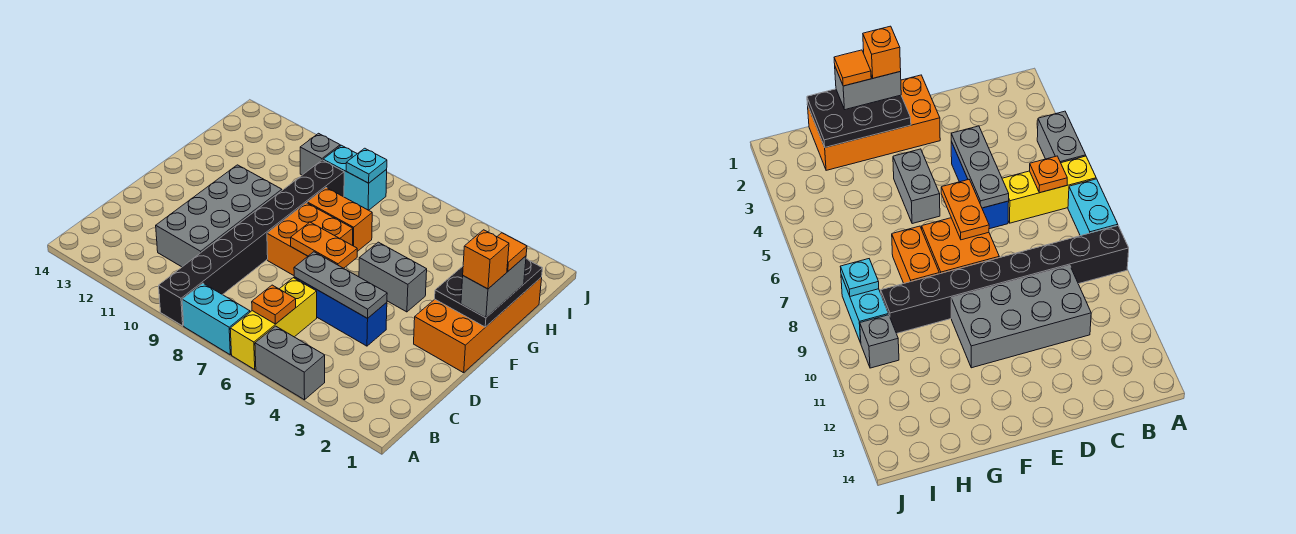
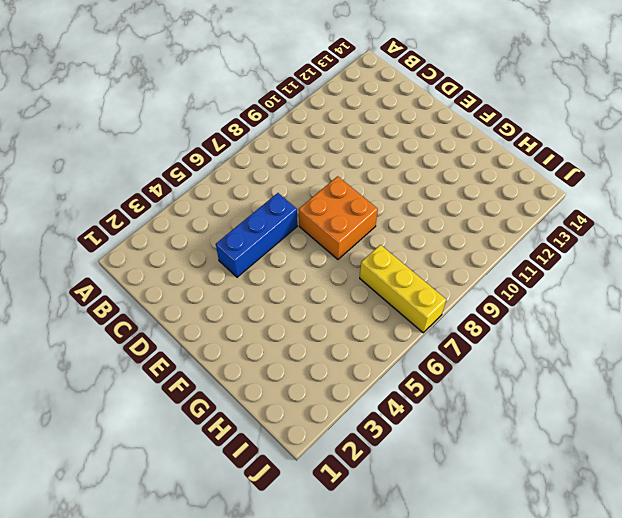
yellow 1x3 brick [360,245,446,333] -> yellow 1x3 brick moved to [230,278,317,369]
none -> grey 1x2 brick [255,326,325,400]
none -> cyan 1x2 brick [182,283,250,355]
none -> black 1x8 brick [159,160,344,326]

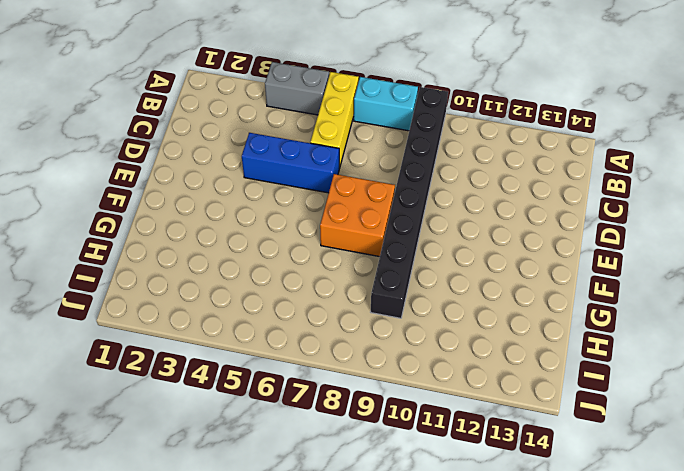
none -> grey 2x4 brick [156,165,282,267]
none -> orange 2x4 brick [414,277,542,373]
none -> grey 1x2 brick [359,242,427,312]

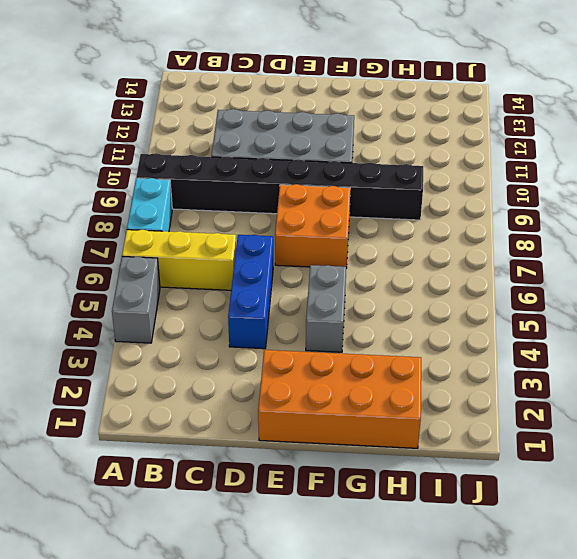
none -> orange 1x2 brick [307,188,372,251]
none -> cyan 1x2 brick [323,145,387,210]
none -> grey 1x1 brick [300,133,340,175]

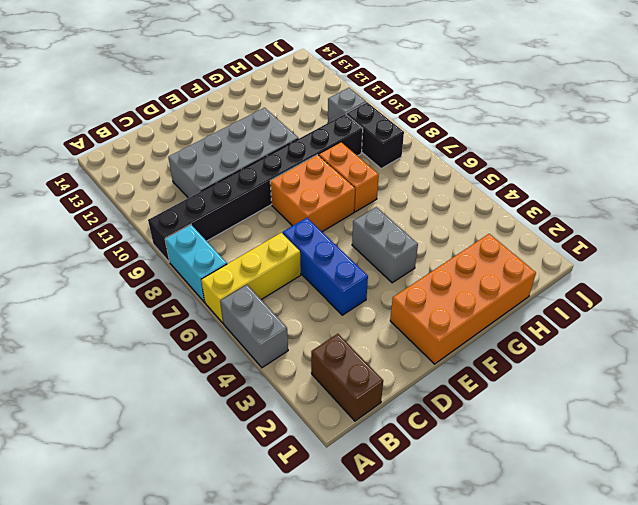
brown 1x2 brick [311,334,383,421] -> none
black 1x2 brick [346,102,404,169] -> cyan 1x2 brick [323,145,387,210]
none -> orange 1x1 plate [252,285,296,324]
none -> grey 1x3 plate [294,252,387,318]
none -> orange 1x2 plate [291,222,357,268]

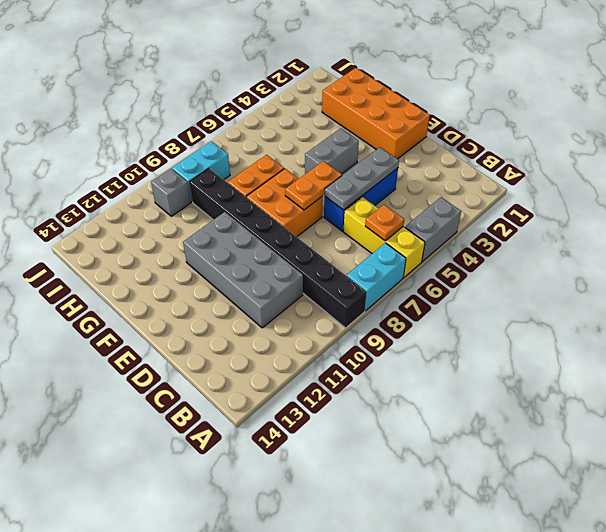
none -> black 2x3 plate [435,259,542,327]
none -> cyan 1x1 plate [346,148,387,183]
none -> grey 1x2 brick [461,256,526,318]

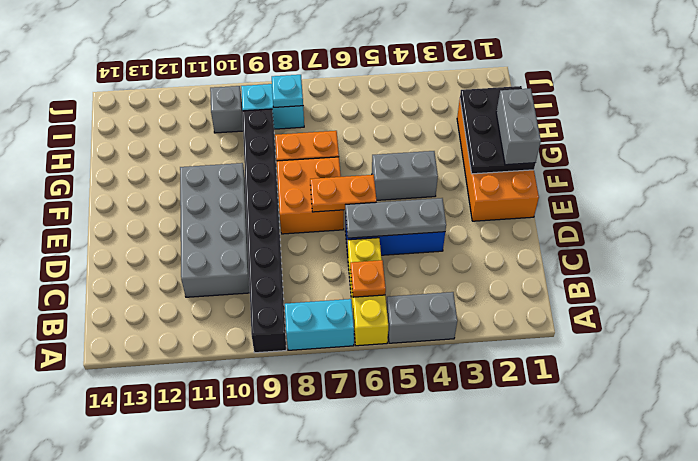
none -> orange 1x1 brick [463,230,509,289]
none -> orange 1x1 tile [497,233,527,271]

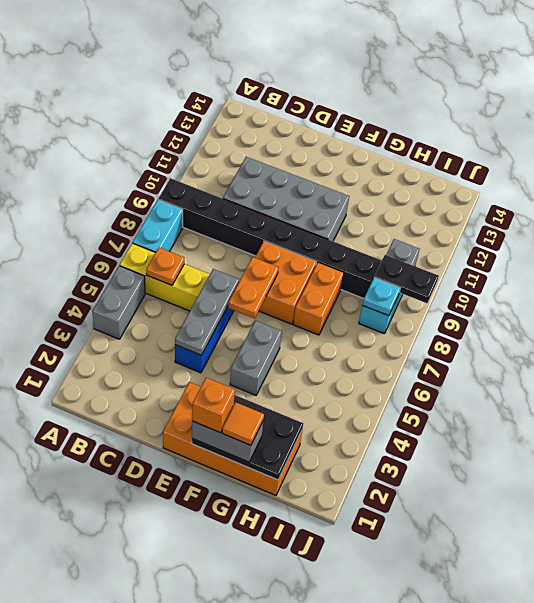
black 1x2 plate [375,255,439,303] -> none

